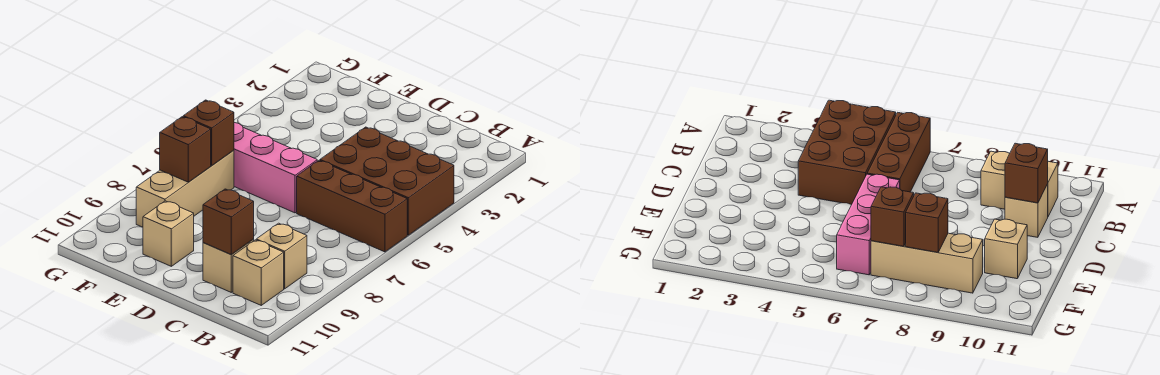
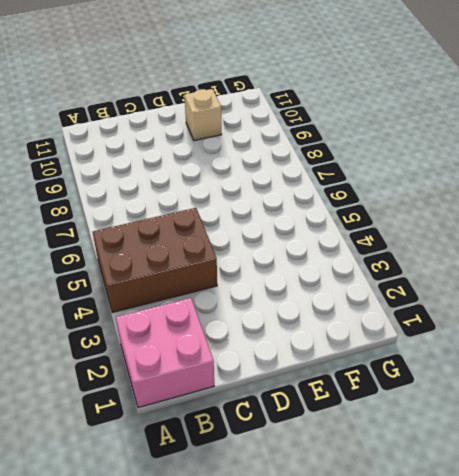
pink 2x2 brick [116,298,214,408] -> none
none -> brown 1x3 brick [297,161,407,252]
none -> tan 1x1 brick [256,223,307,289]

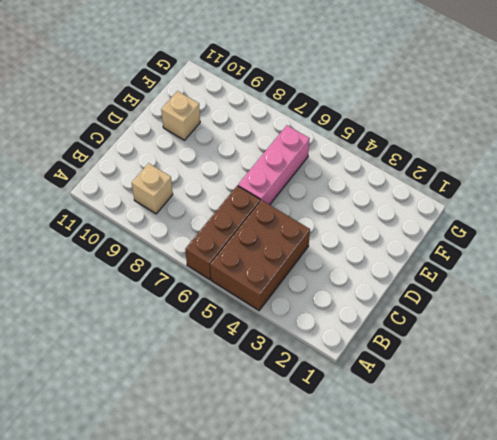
none -> tan 1x1 brick [233,240,284,305]
none -> tan 1x1 brick [203,239,254,292]

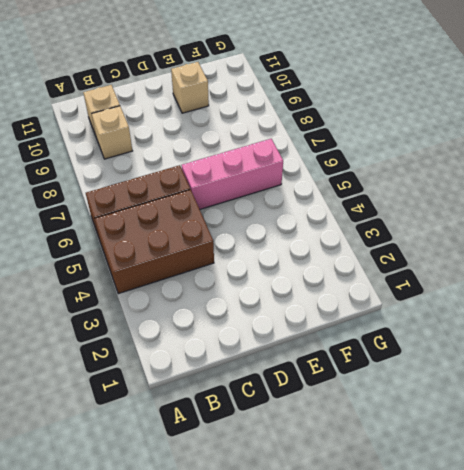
none -> tan 1x1 brick [203,239,254,292]
none -> tan 1x3 brick [136,150,234,227]

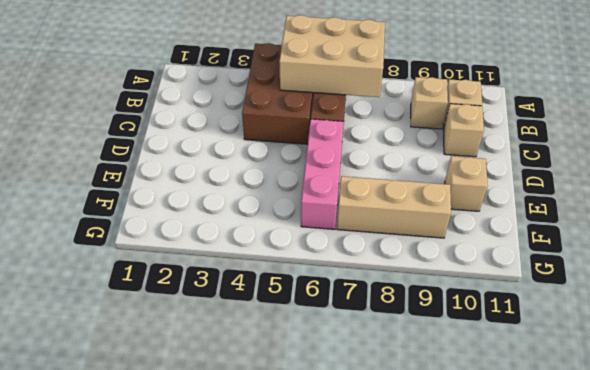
tan 2x3 brick [279,15,385,97] -> none
none -> brown 1x1 brick [203,189,254,255]
none -> brown 1x1 brick [183,100,234,165]

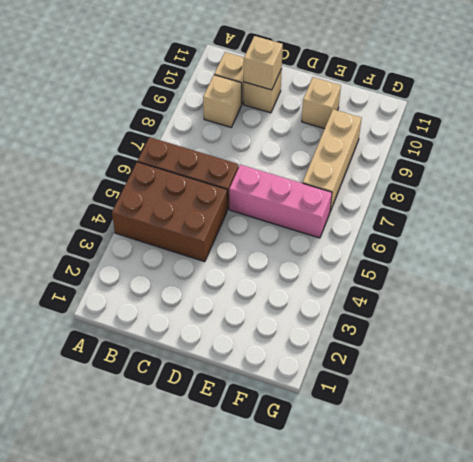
tan 1x1 brick [244,36,283,90] -> brown 1x1 brick [203,189,254,255]
none -> brown 1x1 brick [183,100,234,165]
none -> brown 1x1 brick [160,117,211,182]

